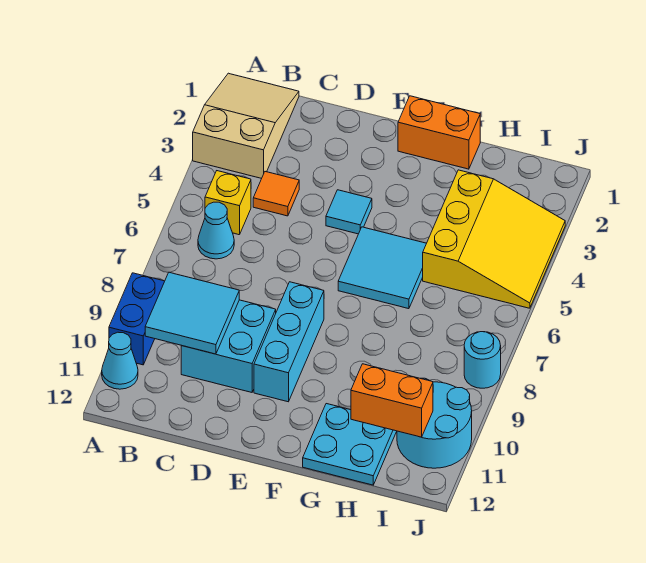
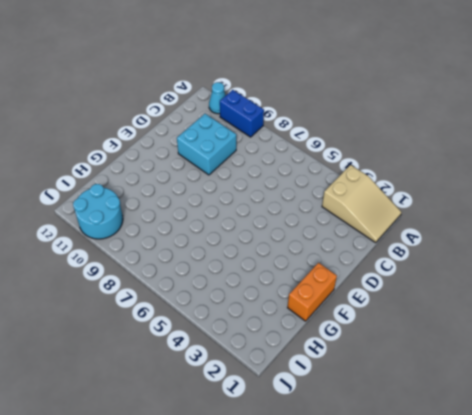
none -> yellow 1x1 brick [205,171,251,235]
none -> cyan 1x1 cone [198,202,234,259]
none -> orange 1x1 tile [253,172,299,216]

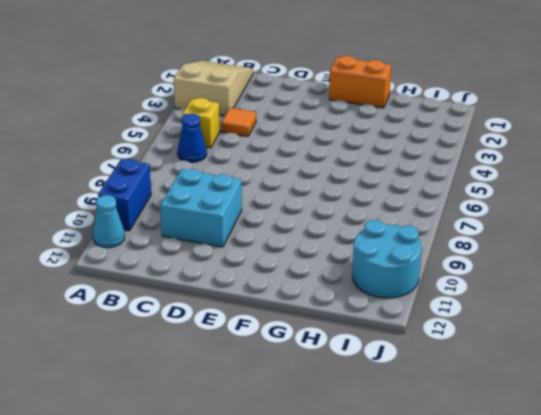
blue 1x1 cone [178,114,207,162] -> cyan 1x1 cone [198,202,234,259]
none -> cyan 1x1 tile [326,190,372,234]
none -> cyan 1x3 brick [254,282,324,402]
none -> cyan 2x2 tile [338,227,426,309]

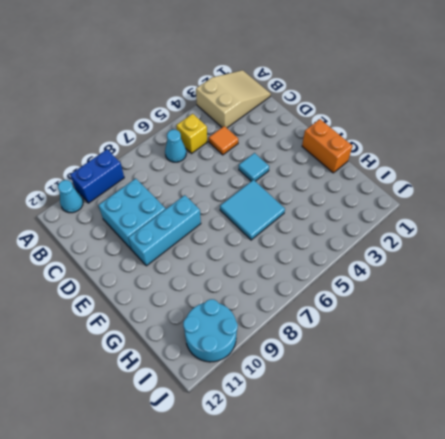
none -> cyan 2x2 plate [303,404,397,485]
none -> yellow 3x3 slope [423,170,565,308]
none -> cyan 1x1 round brick [464,332,501,388]

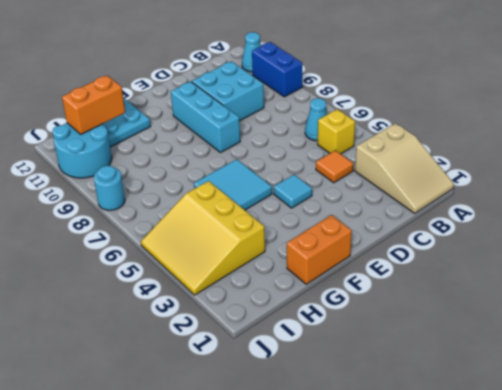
none -> cyan 2x2 tile [145,272,239,354]

